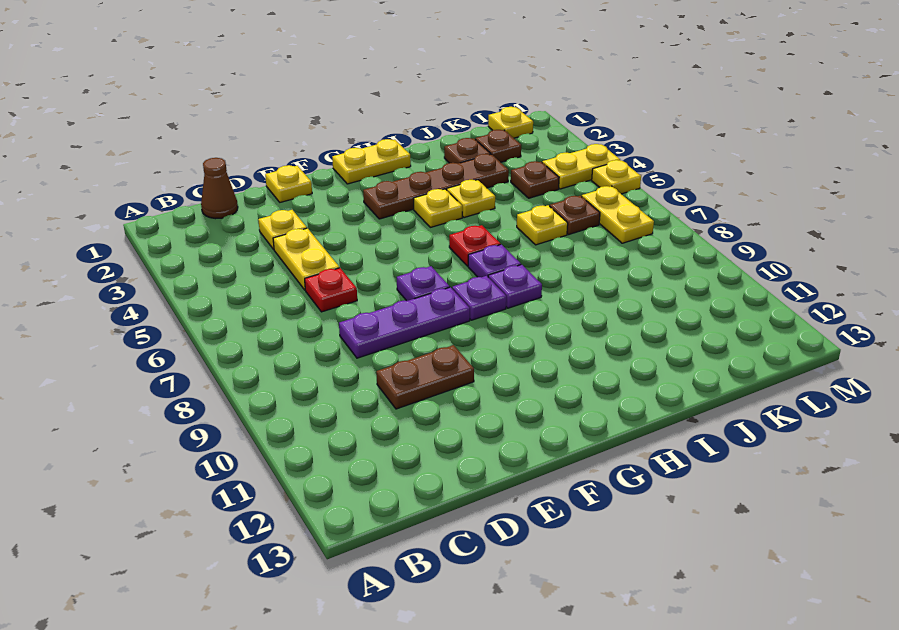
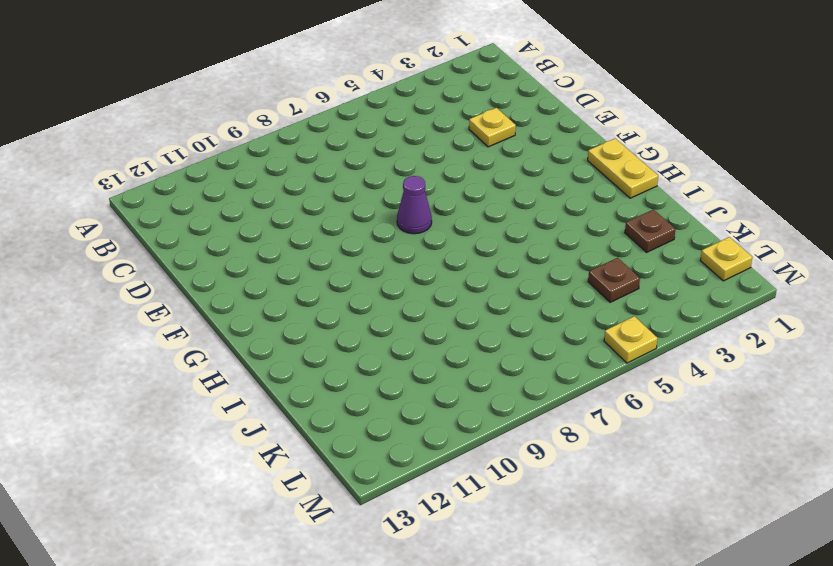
purple 1x1 cone [397,176,432,234] -> purple 1x1 plate [397,266,450,301]
none -> brown 1x1 cone [201,158,238,219]
none -> yellow 1x2 plate [273,228,339,290]
none -> red 1x1 plate [305,268,357,312]

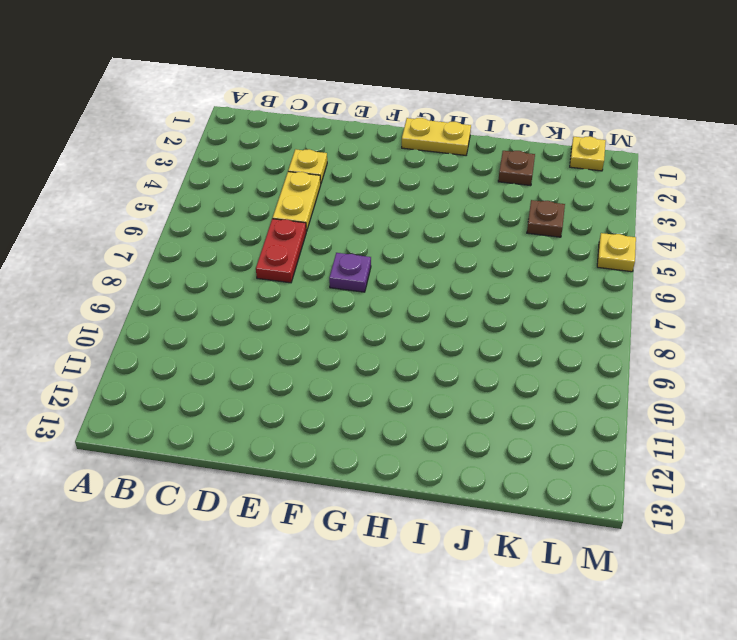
red 1x2 plate [256,219,306,283] -> red 1x1 plate [305,268,357,312]
none -> brown 1x1 cone [201,158,238,219]
none -> purple 1x3 plate [339,287,470,358]
none -> brown 1x2 plate [376,345,474,409]

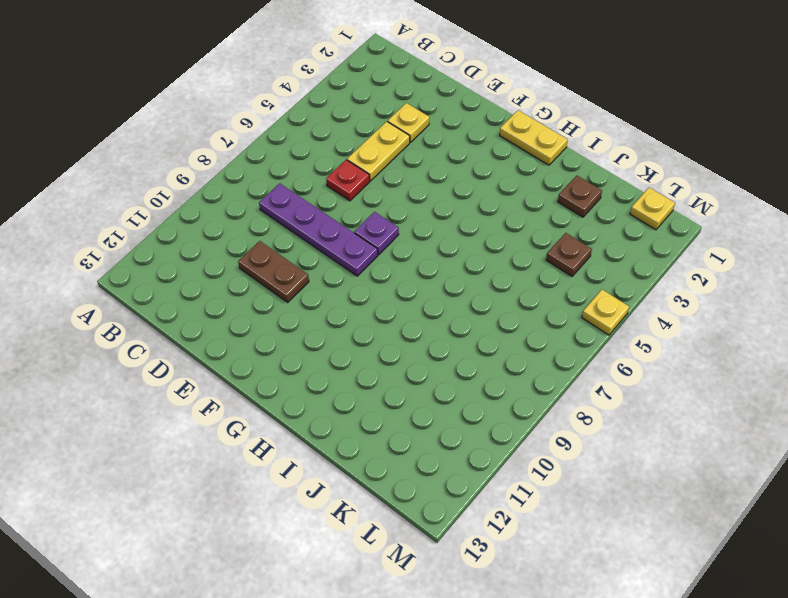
purple 1x4 plate [259,183,378,276] -> purple 1x3 plate [339,287,470,358]
none -> brown 1x1 cone [201,158,238,219]
none -> yellow 1x1 plate [265,165,312,202]
none -> brown 1x4 plate [363,154,509,219]

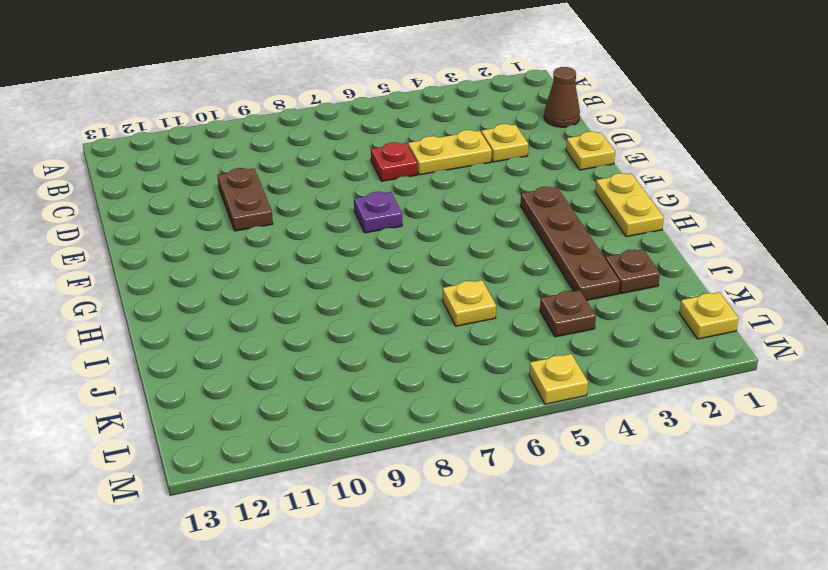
none -> purple 1x3 plate [339,287,470,358]
none -> purple 1x1 plate [452,276,506,320]
none -> yellow 1x1 plate [414,189,462,227]

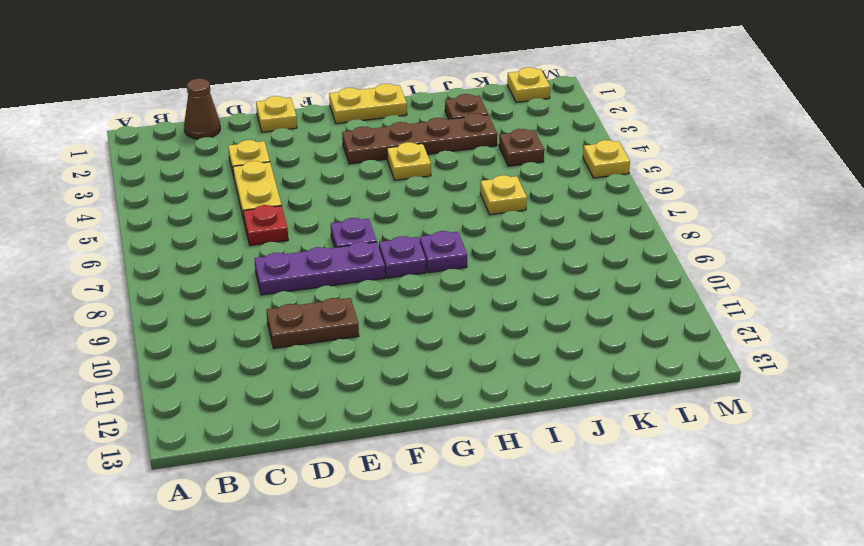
none -> red 1x1 plate [449,225,501,266]
none -> purple 1x1 plate [468,244,521,277]
none -> yellow 1x1 plate [447,180,495,218]

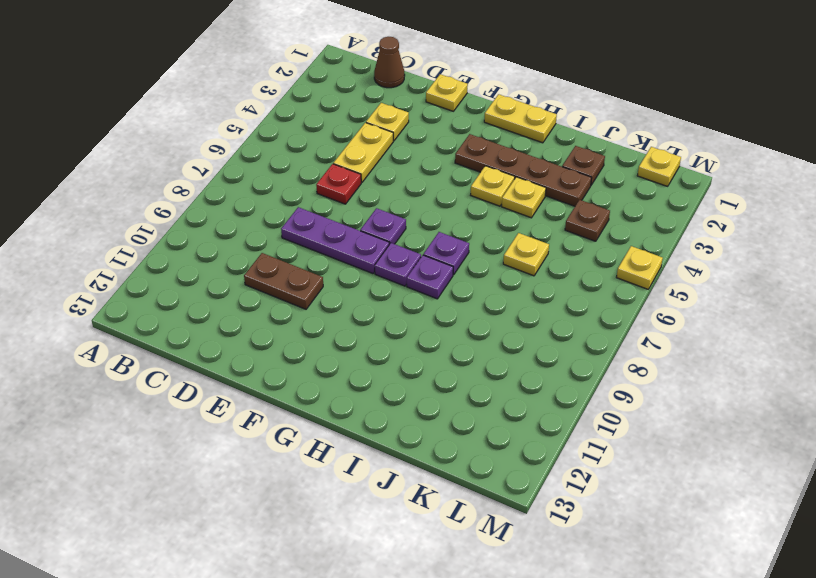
none -> red 1x1 plate [449,225,501,266]
none -> brown 1x1 plate [475,130,521,162]
none -> brown 1x1 plate [550,196,600,235]

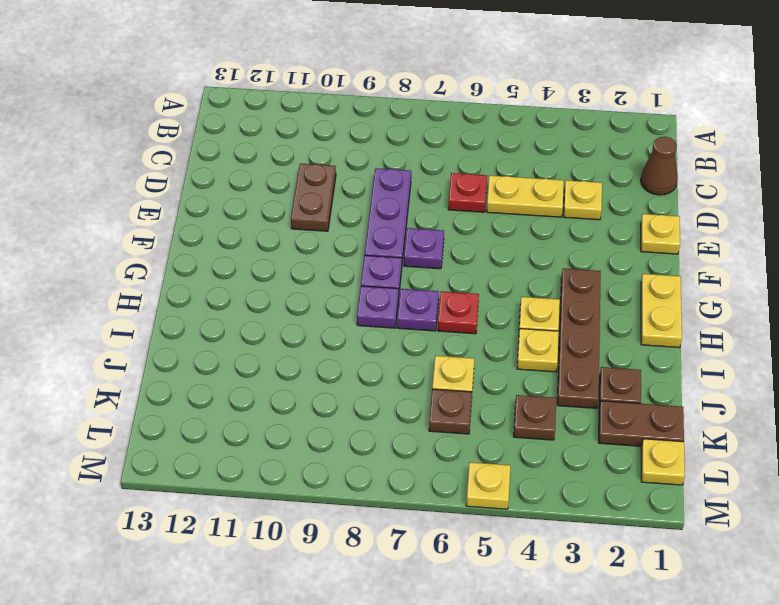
brown 1x2 plate [599,401,684,446] -> brown 1x1 plate [475,130,521,162]
none -> yellow 1x2 plate [542,144,620,189]
none -> yellow 1x2 plate [582,186,654,243]

